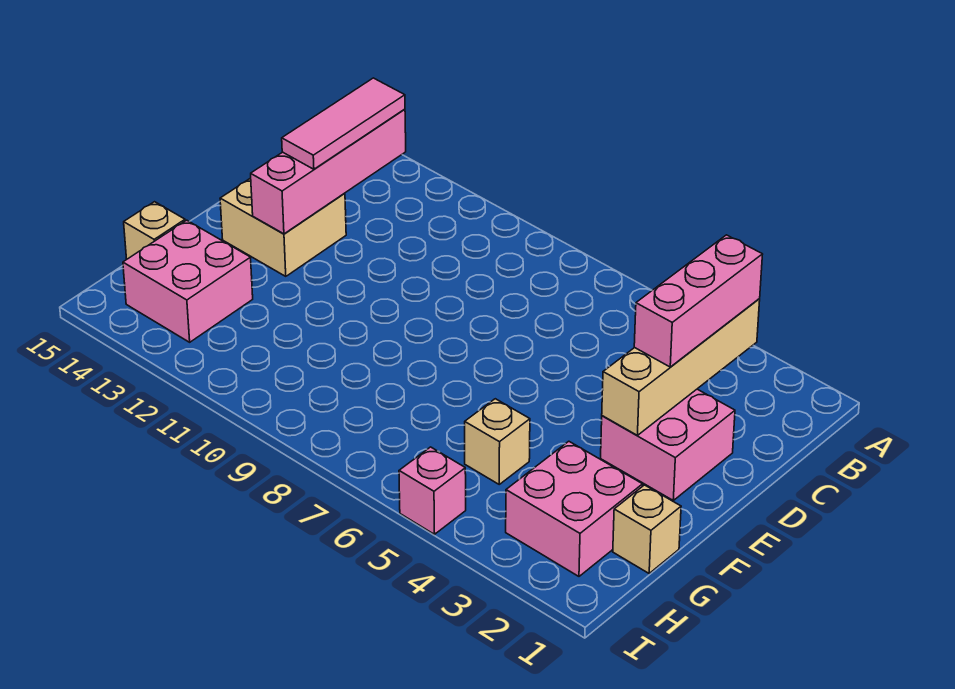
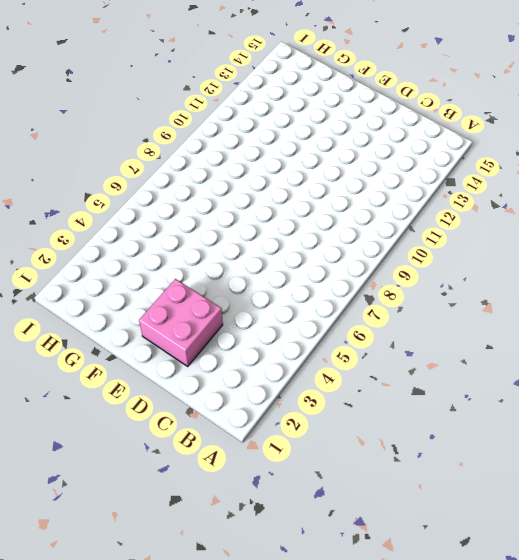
none -> tan 2x2 brick [220,178,346,276]
none -> tan 1x1 brick [613,485,681,573]
none -> pink 2x2 brick [506,441,643,576]

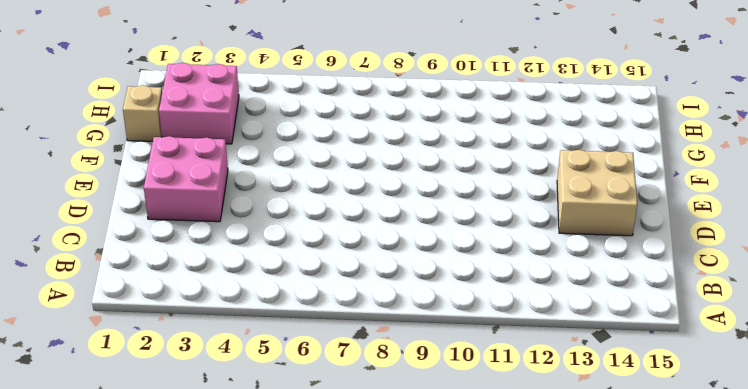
none -> tan 1x1 brick [465,399,530,484]
none -> pink 2x2 brick [123,220,253,342]
none -> tan 1x1 brick [124,202,185,259]

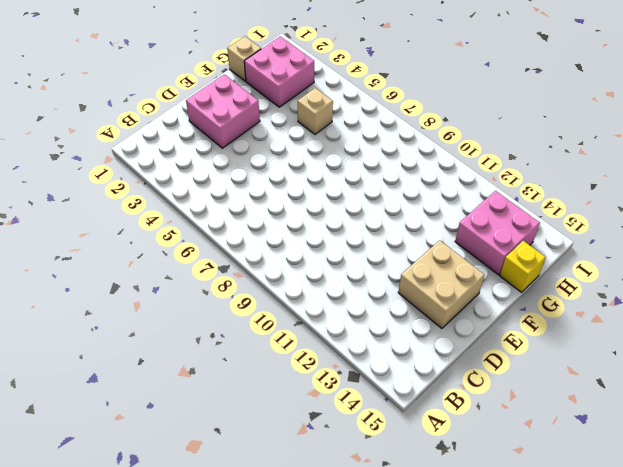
yellow 1x1 brick [500,241,546,292] -> tan 1x1 brick [124,202,185,259]
none -> pink 1x1 brick [399,447,466,534]
none -> tan 1x4 brick [602,299,760,435]
none -> pink 1x4 brick [251,109,406,234]

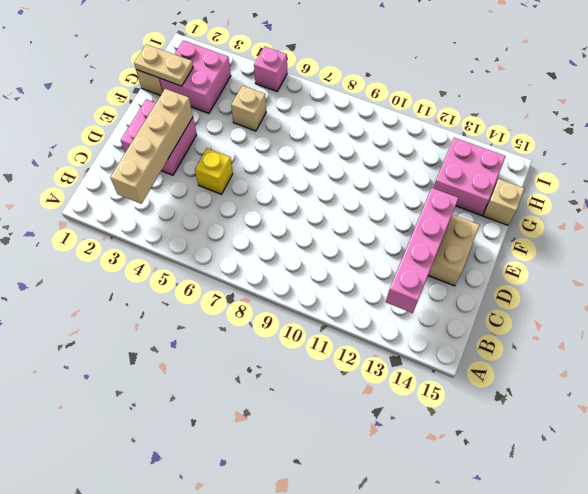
yellow 1x1 brick [195,148,233,194] -> none
tan 1x2 plate [134,44,193,86] -> none
none -> pink 1x3 brick [634,235,763,367]
none -> pink 1x3 tile [282,78,405,169]

